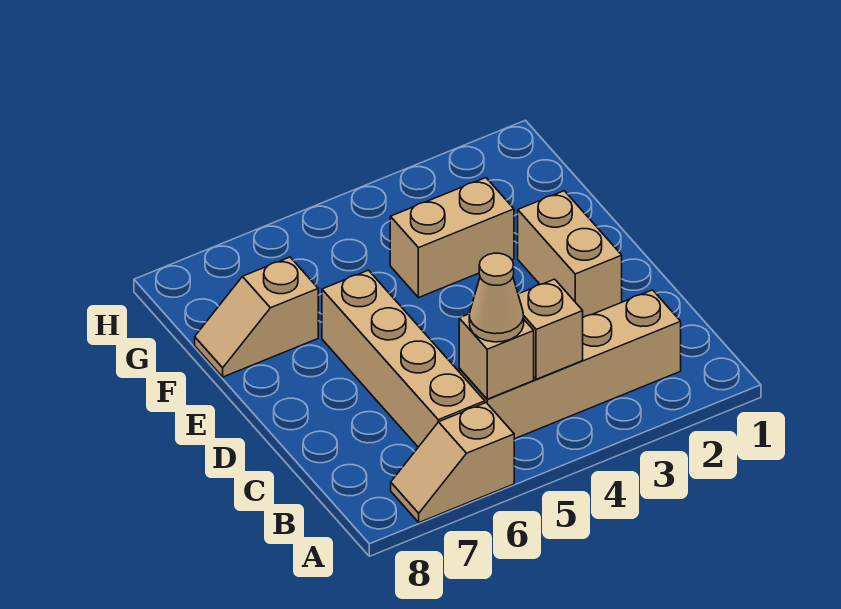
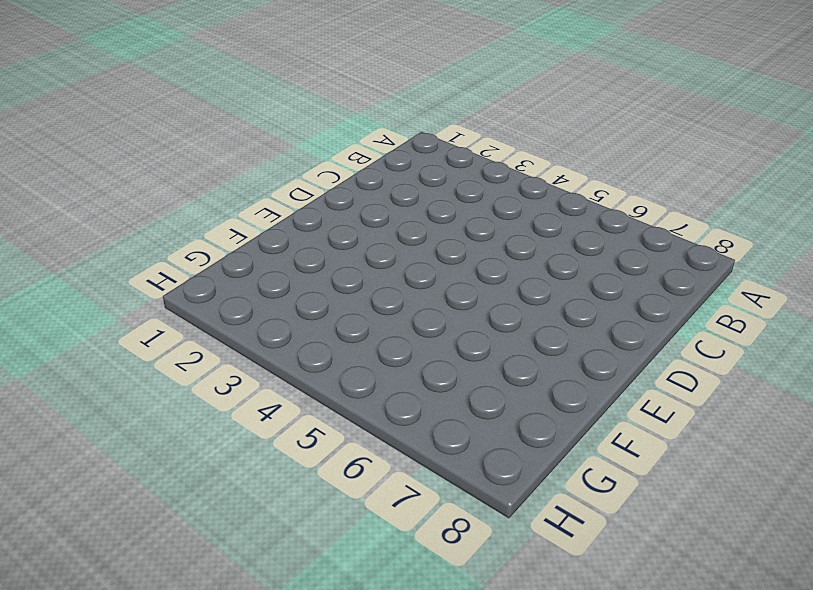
none -> tan 1x2 slope [391,403,514,522]
none -> tan 1x4 brick [459,290,681,439]

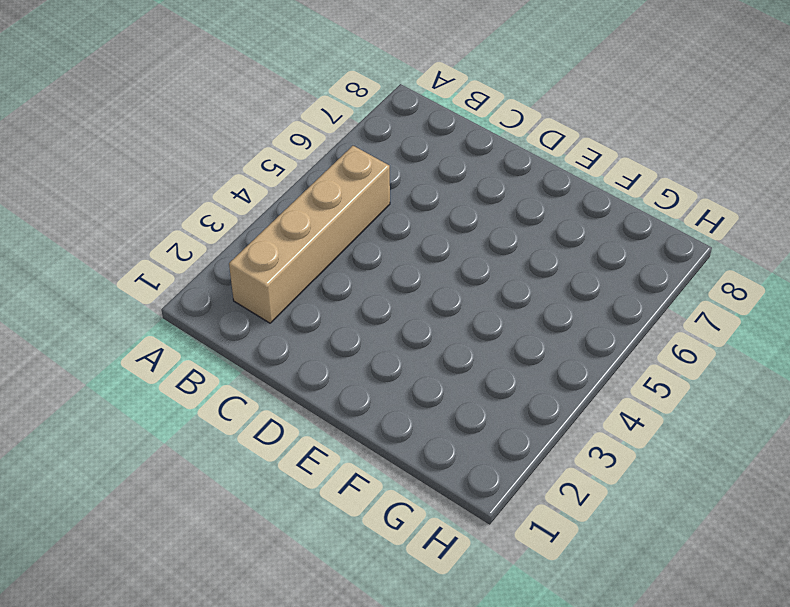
none -> tan 1x2 slope [391,403,514,522]
none -> tan 1x4 brick [322,270,485,447]

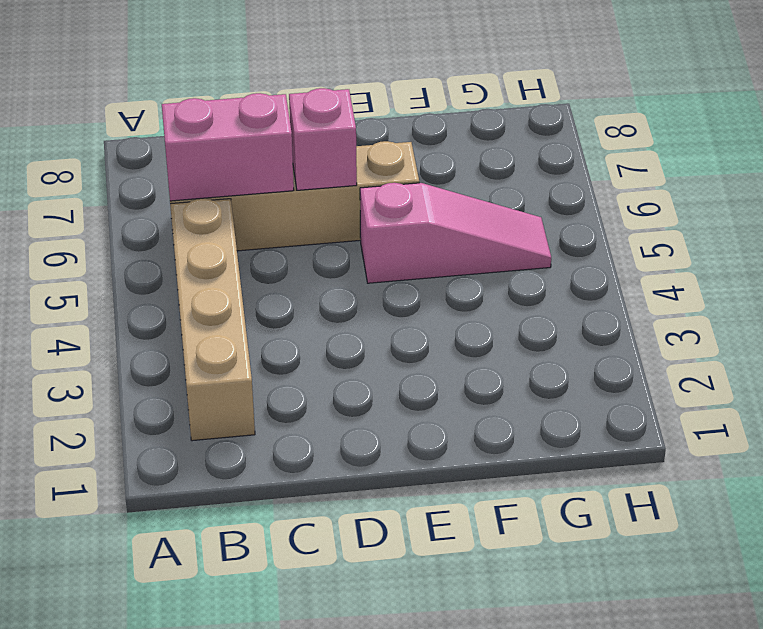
pink 1x2 brick [162,93,294,201] -> none
pink 1x1 brick [289,88,357,190] -> none
pink 1x3 slope [360,183,551,283] -> none
none -> tan 1x2 slope [391,403,514,522]
none -> tan 1x2 brick [518,191,622,317]

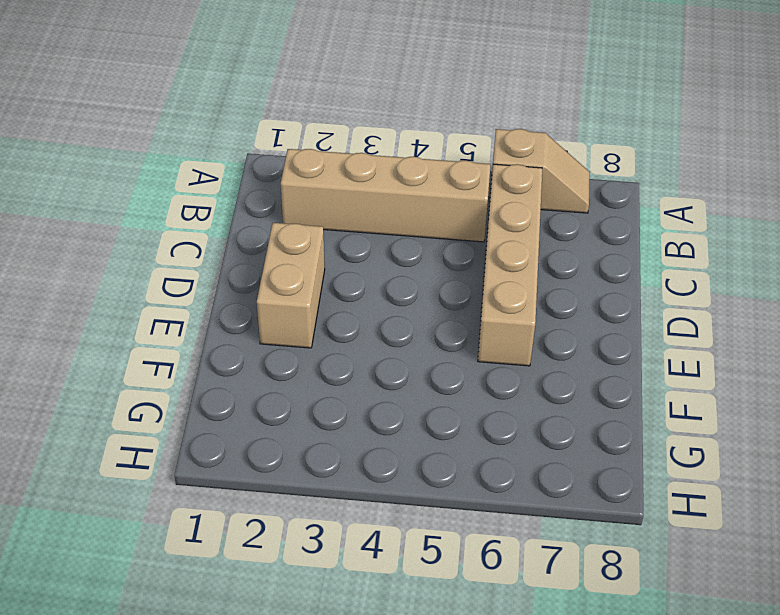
none -> tan 1x2 brick [390,178,514,298]
none -> tan 1x2 slope [195,257,318,377]

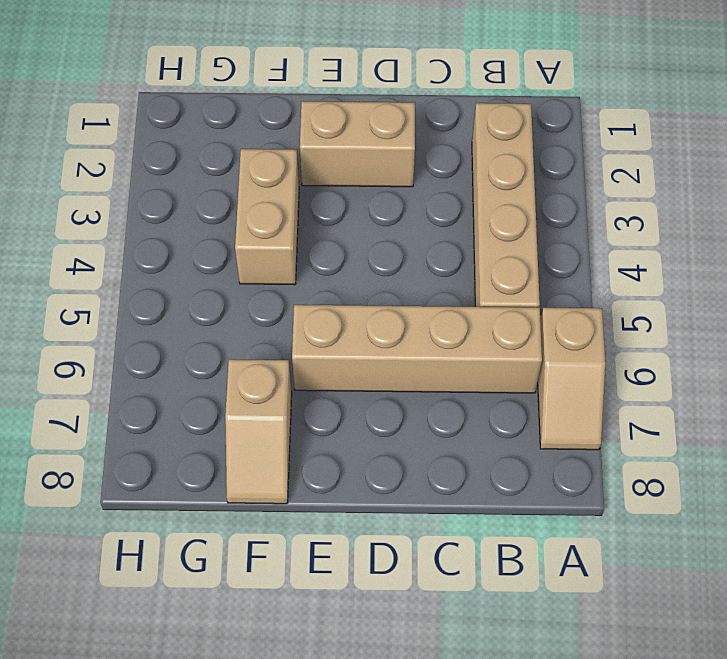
none -> tan 1x1 brick [518,279,583,379]
none -> tan 1x1 brick [459,314,534,399]

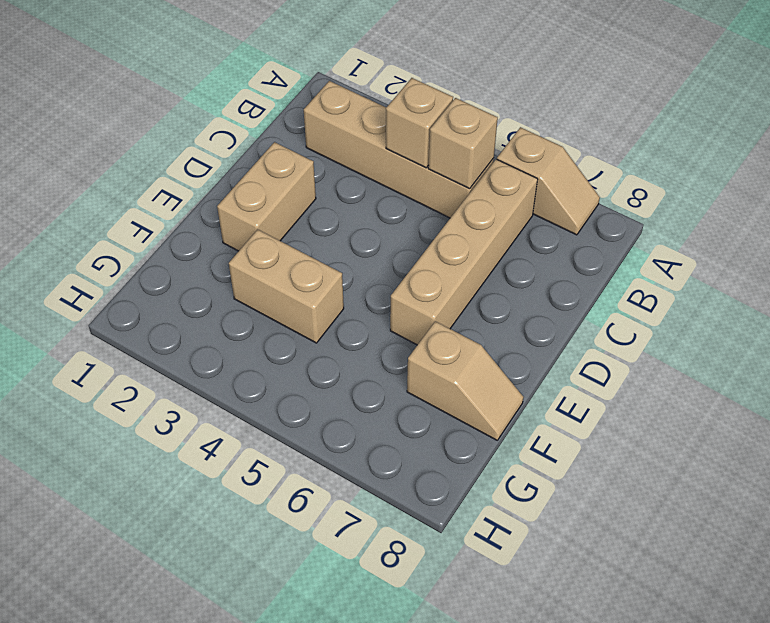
none -> tan 1x1 cone [469,253,524,342]

